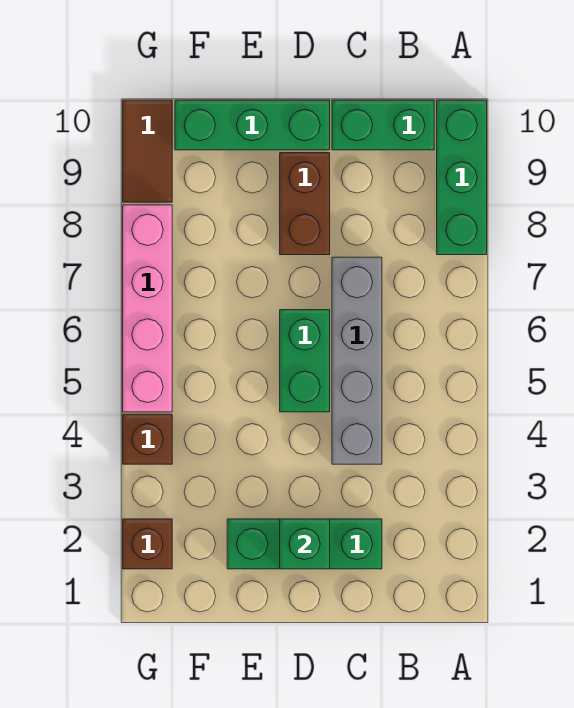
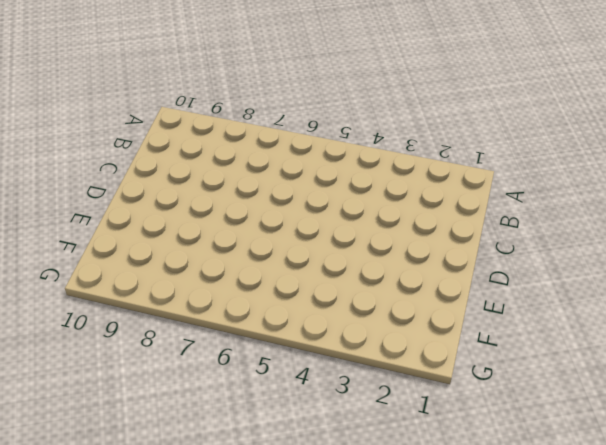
none -> green 1x3 brick [437,100,487,255]
none -> green 1x2 brick [332,100,434,150]
none -> green 1x3 brick [227,519,382,569]

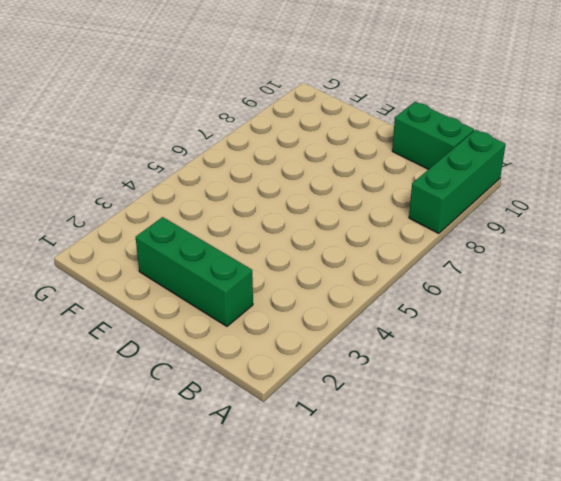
none -> grey 1x4 brick [332,257,382,464]
none -> green 1x2 brick [280,310,330,412]
none -> brown 1x2 brick [280,153,330,255]

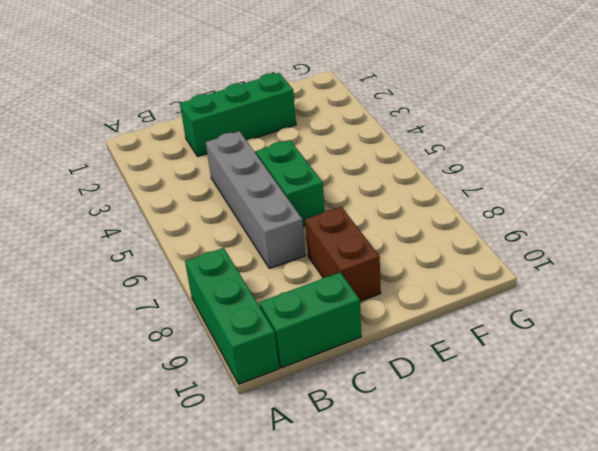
none -> green 1x3 brick [175,100,330,150]
none -> brown 1x1 brick [123,519,172,569]
none -> brown 1x1 brick [123,414,172,464]

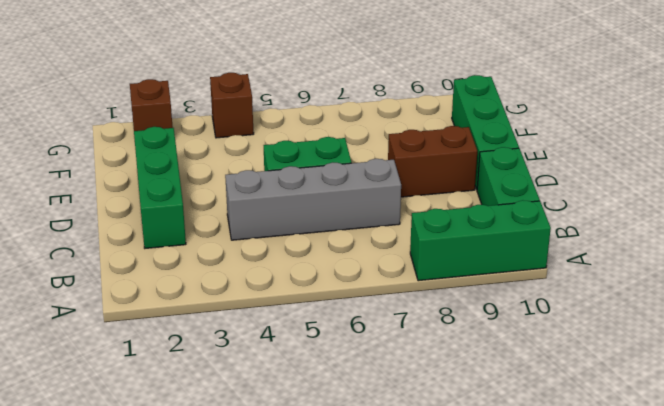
none -> pink 1x4 brick [123,205,172,412]
none -> brown 1x2 tile [123,100,172,202]
none -> green 1x1 brick [280,519,330,569]

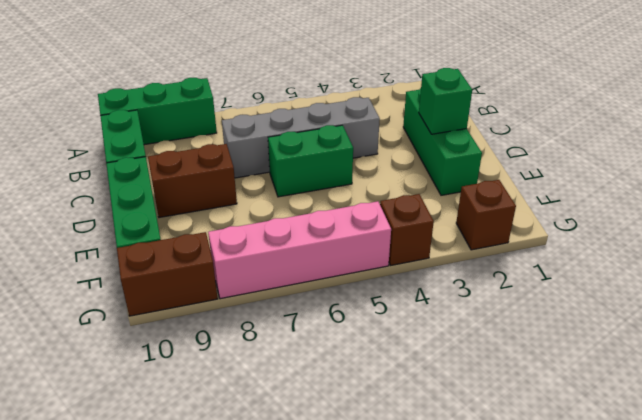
brown 1x2 brick [117,232,218,316] -> brown 1x2 tile [123,100,172,202]

